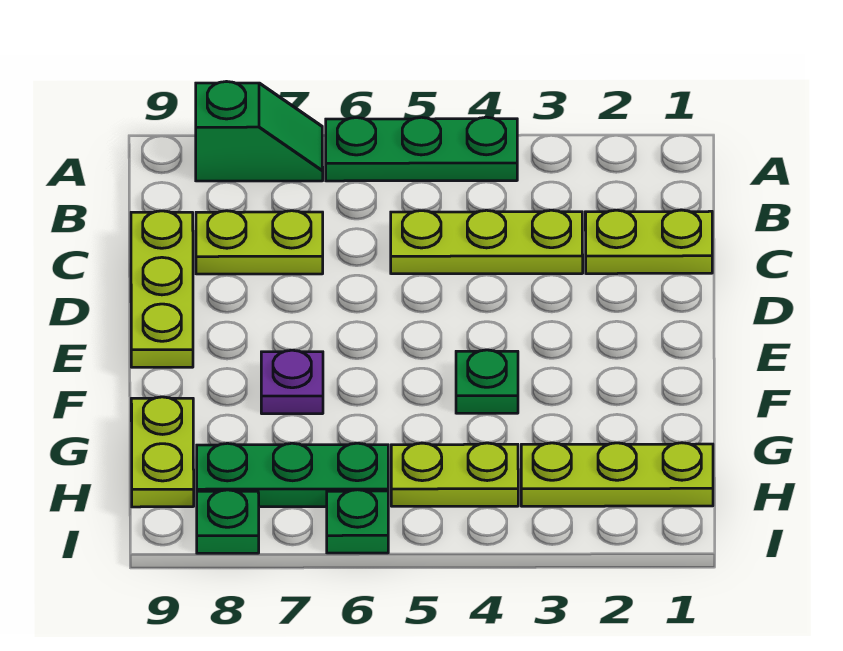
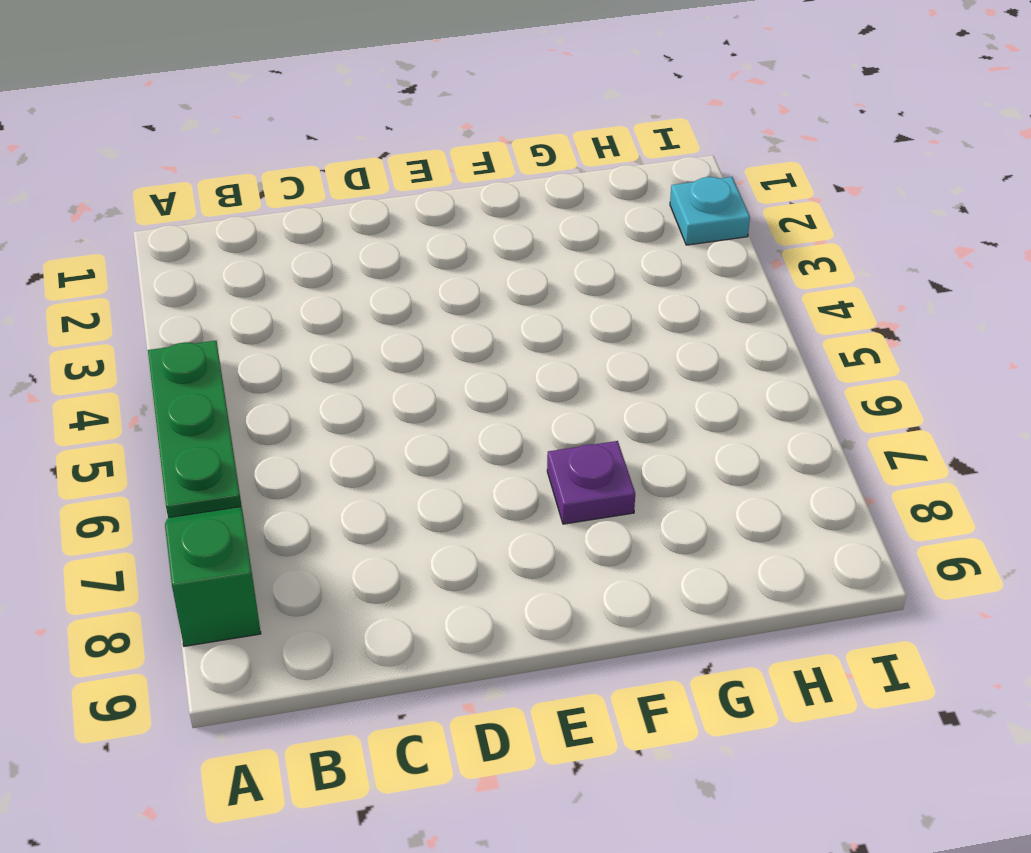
cyan 1x1 plate [670,177,750,245] -> none
none -> lime 1x2 plate [585,210,712,274]
none -> lime 1x3 plate [391,210,583,274]
none -> lime 1x2 plate [196,211,323,274]

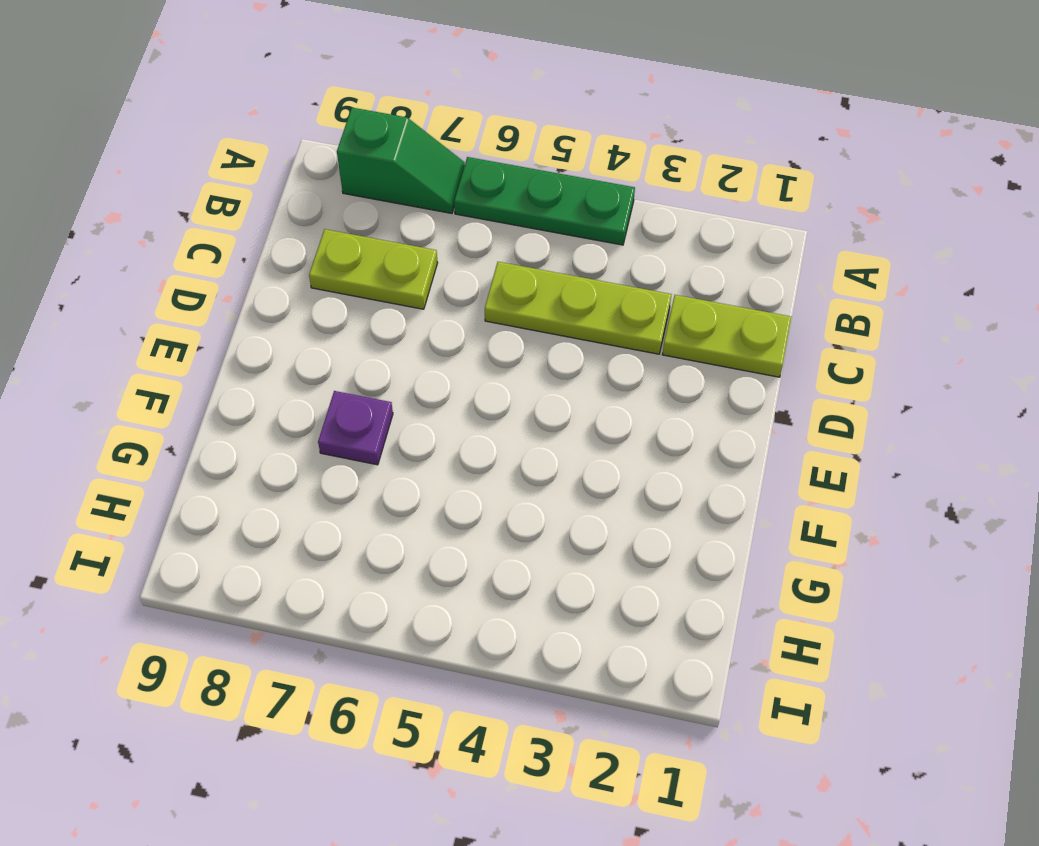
none -> lime 1x3 plate [131,211,193,367]
none -> green 1x1 plate [456,350,518,413]
none -> lime 1x2 plate [131,397,194,507]

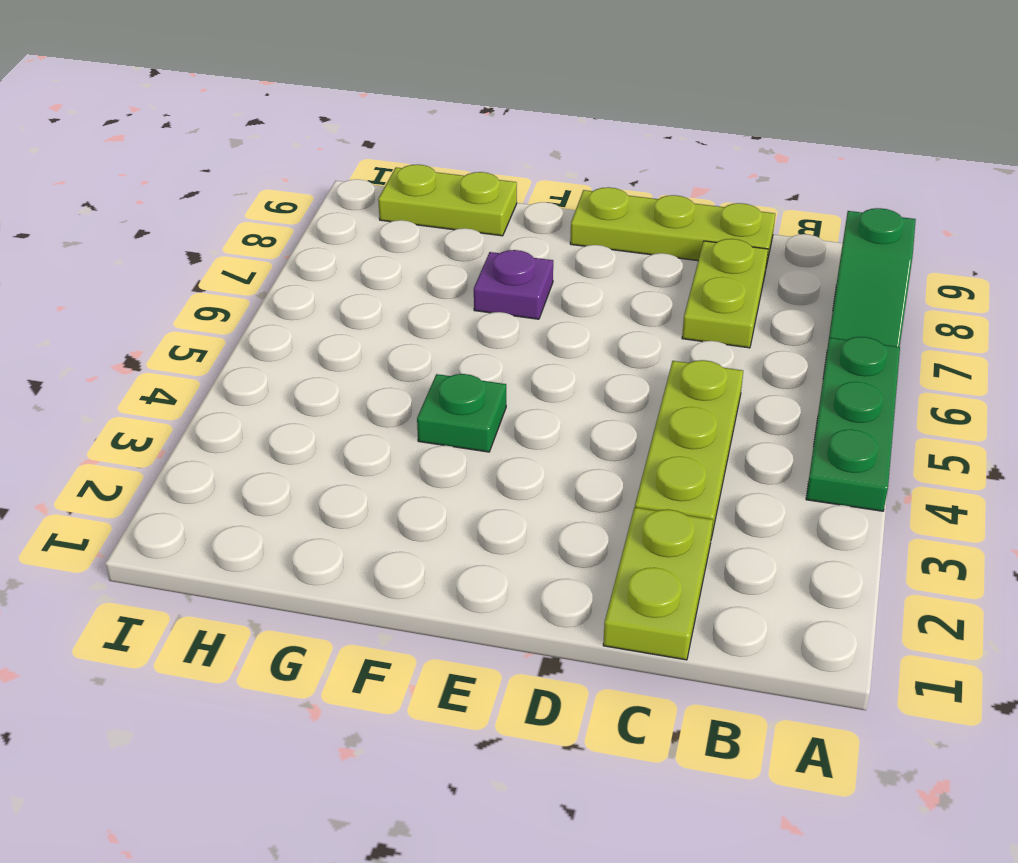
none -> lime 1x3 plate [521,443,713,506]
none -> lime 1x2 plate [391,443,518,506]
none -> green 1x3 plate [197,443,388,507]

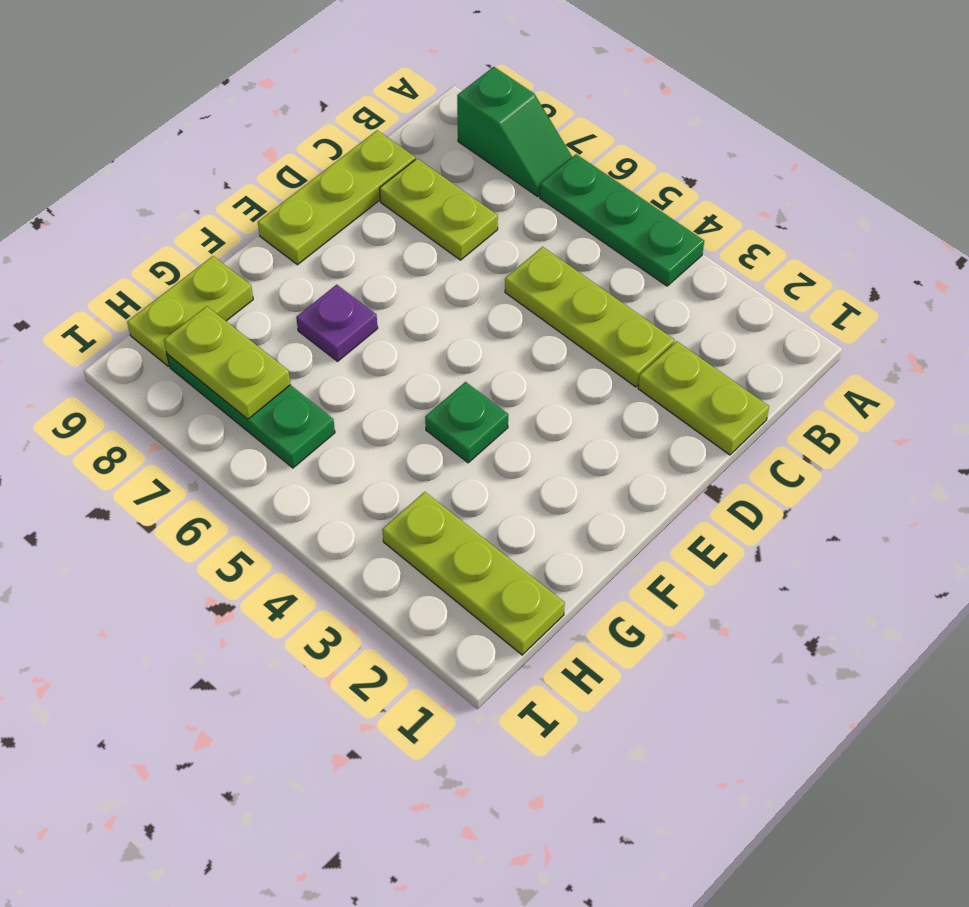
lime 1x2 plate [164,306,290,419] -> lime 1x2 plate moved to [391,443,518,506]
none -> green 1x1 plate [327,490,388,553]
none -> green 1x1 plate [197,490,259,553]

